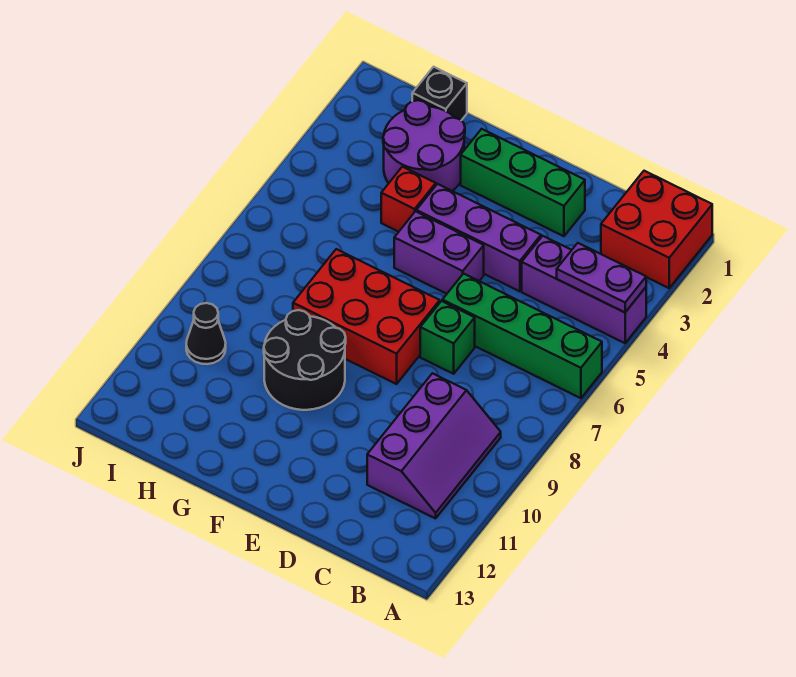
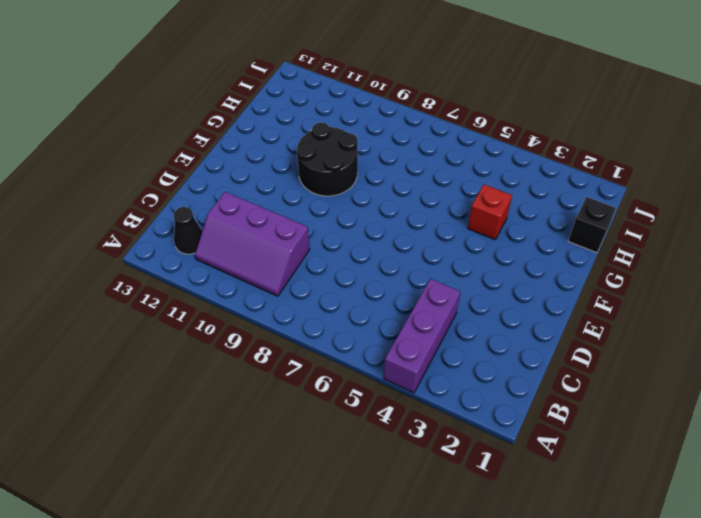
black 1x1 cone [173,207,202,254] -> black 1x1 cone moved to [186,303,226,364]
none -> red 2x2 brick [601,171,712,288]
none -> green 1x4 brick [442,274,602,398]
none -> green 1x3 brick [461,129,585,236]

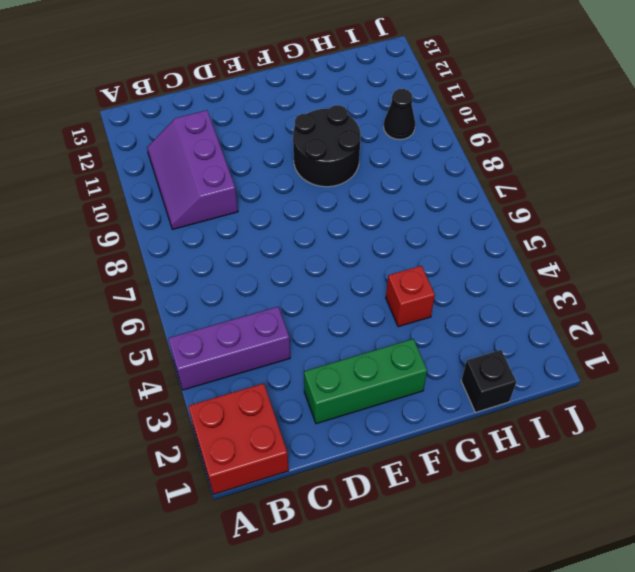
none -> green 1x4 brick [442,274,602,398]
none -> purple 1x3 brick [416,184,541,291]
none -> green 1x1 brick [420,301,475,374]

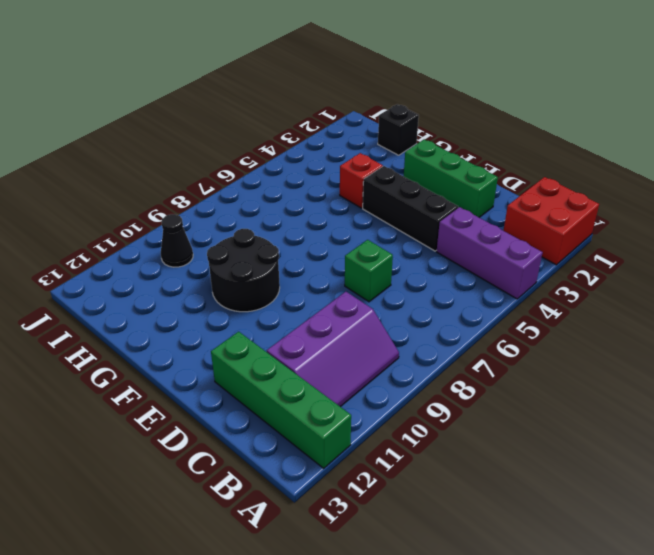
green 1x4 brick [211,332,351,468] -> green 1x4 brick moved to [442,274,602,398]
black 1x3 brick [363,166,458,251] -> purple 1x3 brick [416,184,541,291]
none -> purple 1x2 brick [394,211,484,294]
none -> red 2x3 brick [293,249,440,384]
none -> purple 2x2 round brick [383,100,465,191]

